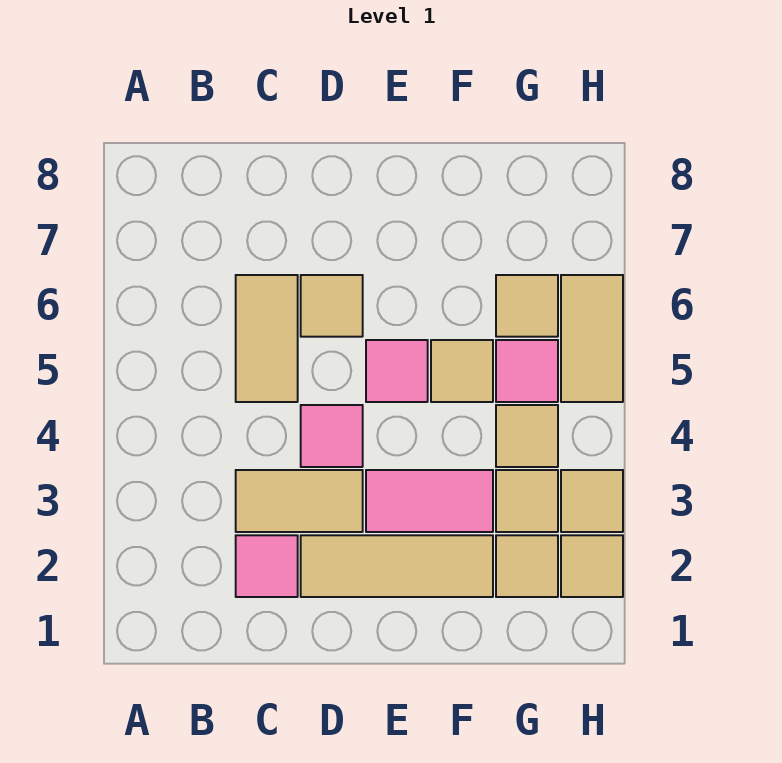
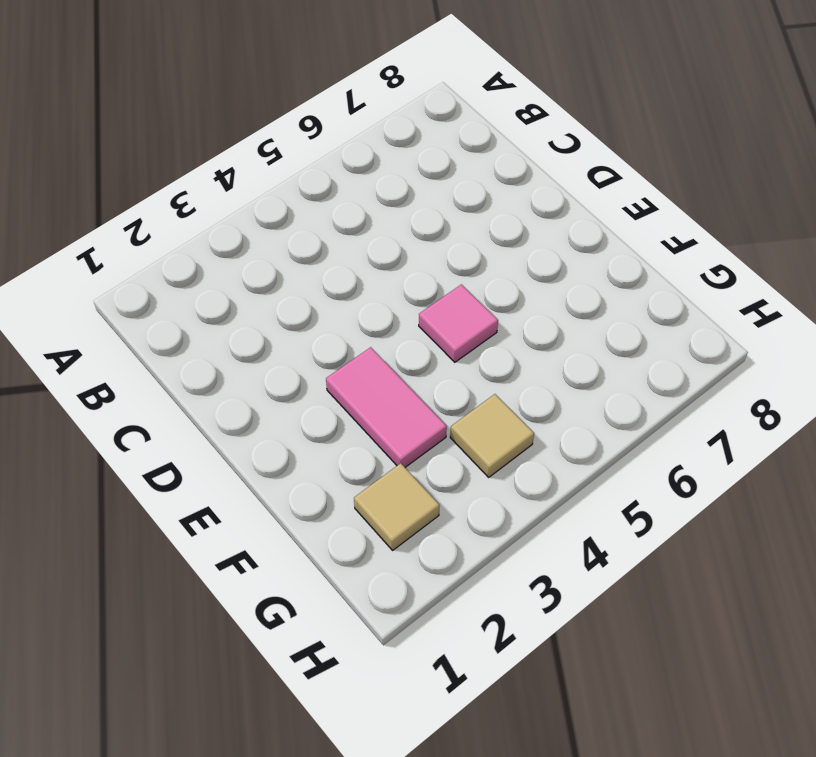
none -> pink 1x1 tile [236,535,298,597]
none -> tan 1x2 tile [236,470,363,532]
none -> tan 1x2 tile [236,275,298,402]

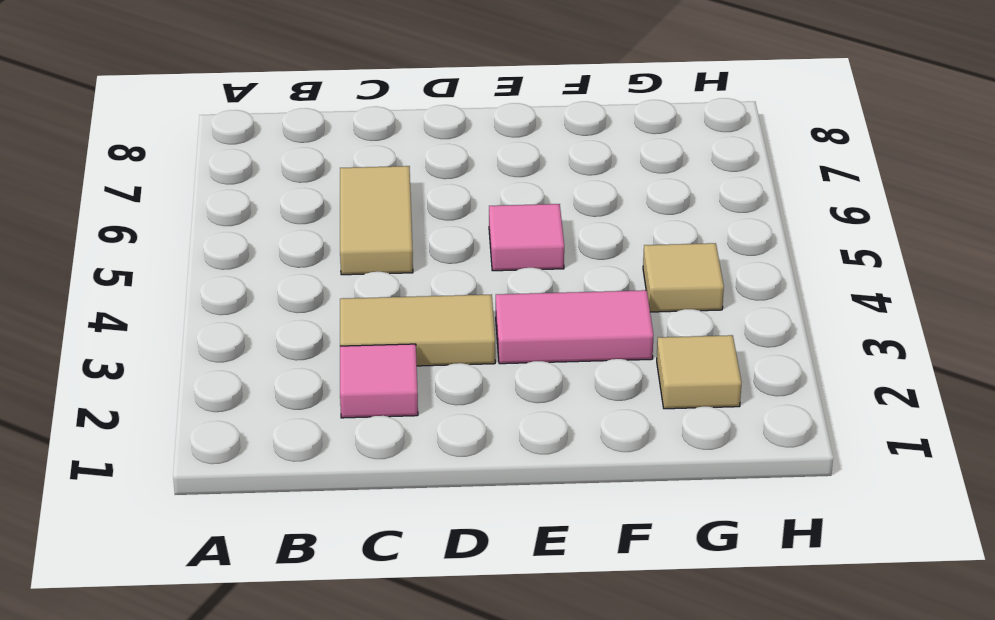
none -> tan 1x3 tile [301,535,493,597]
none -> pink 1x1 tile [301,405,363,467]
none -> tan 1x1 tile [301,275,363,337]

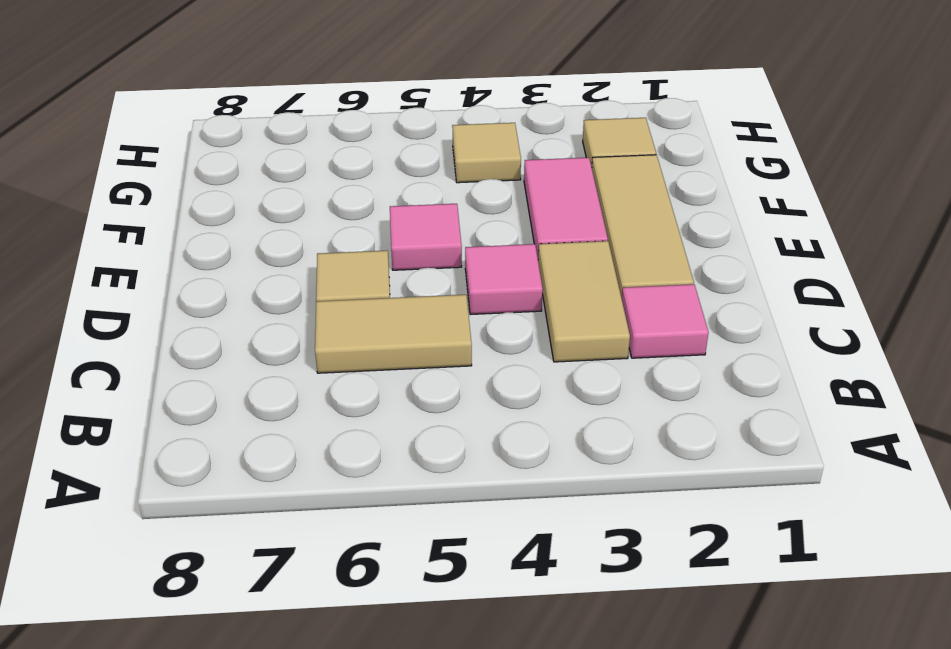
none -> tan 1x1 tile [431,340,493,402]
none -> tan 1x1 tile [496,470,558,532]
none -> pink 1x1 tile [496,340,558,402]

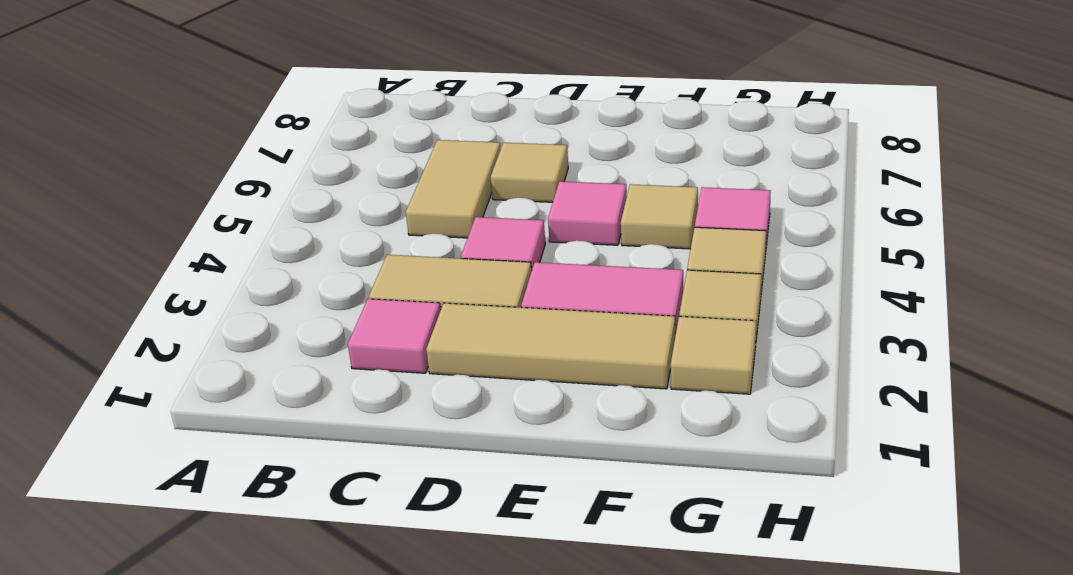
none -> tan 1x1 tile [496,275,558,337]
none -> tan 1x1 tile [561,535,623,597]
none -> tan 1x1 tile [561,470,623,532]

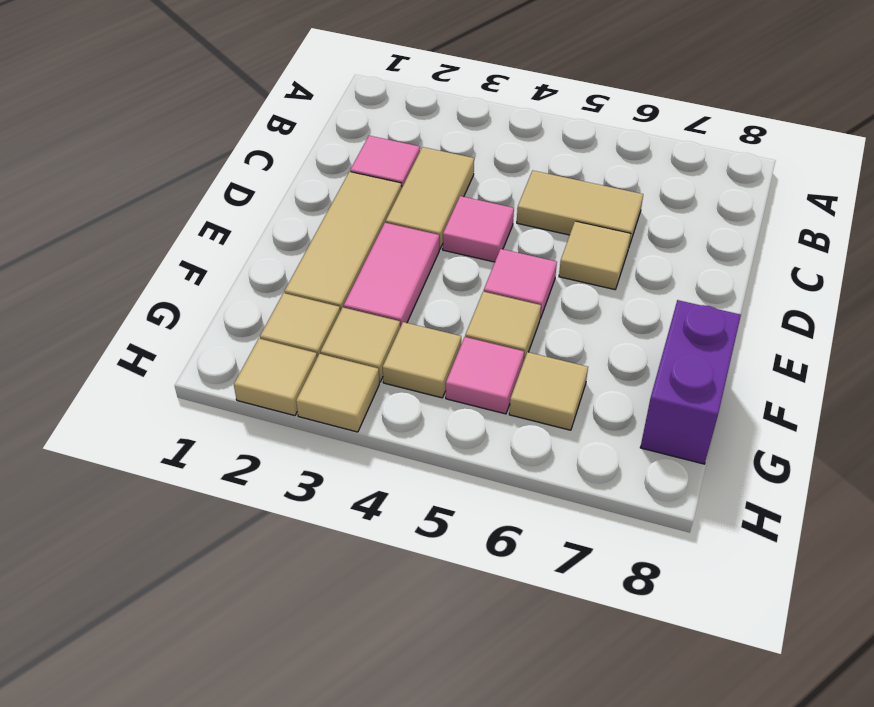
purple 1x2 brick [640,300,741,464] -> none
none -> tan 1x2 tile [561,275,623,402]

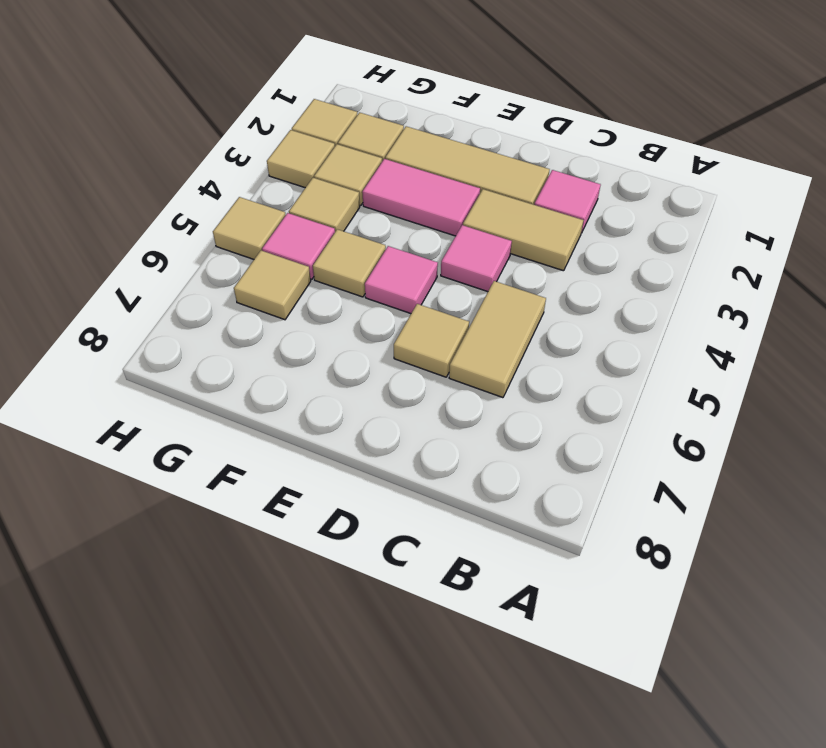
tan 1x1 tile [213,197,286,259] -> tan 1x2 tile [561,275,623,402]

